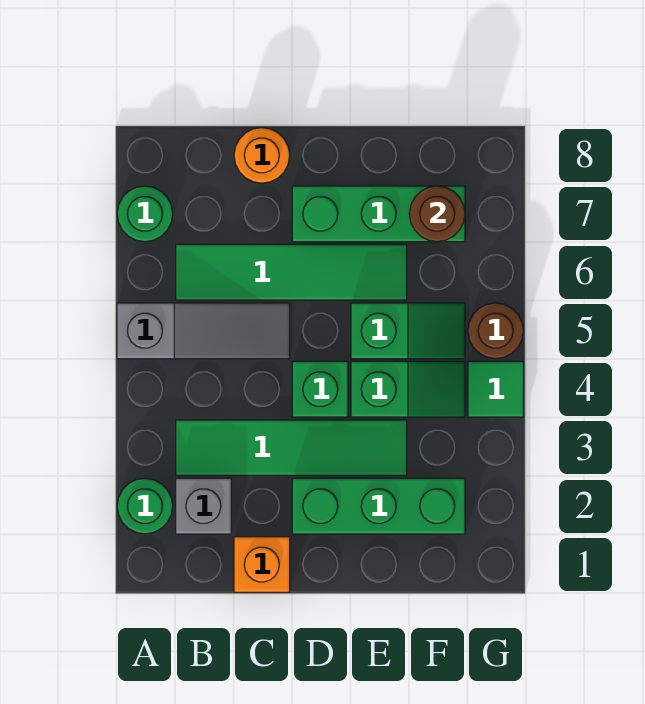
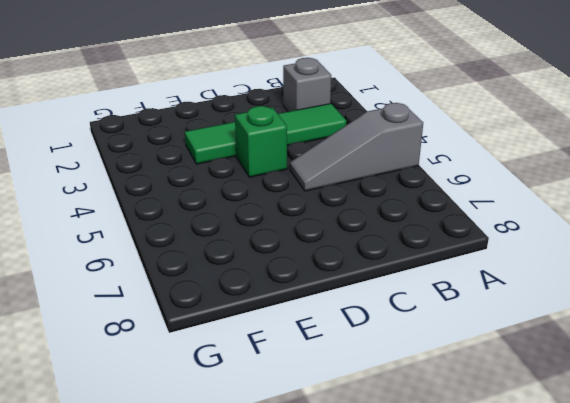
none -> green 1x1 round brick [117,478,173,534]
none -> green 1x1 round brick [117,186,173,242]
none -> green 1x4 tile [176,244,407,300]

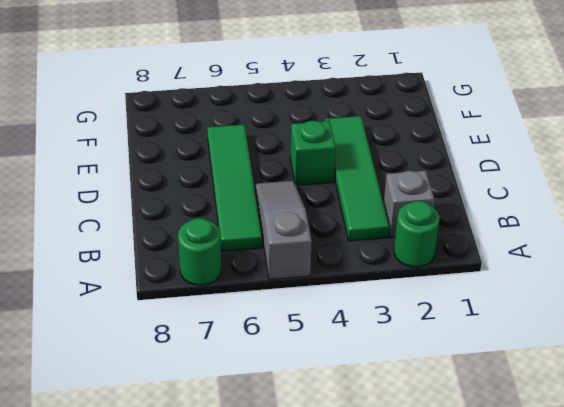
none -> orange 1x1 brick [234,537,290,592]
none -> orange 1x1 round brick [234,128,290,183]
none -> green 1x3 brick [292,478,465,534]

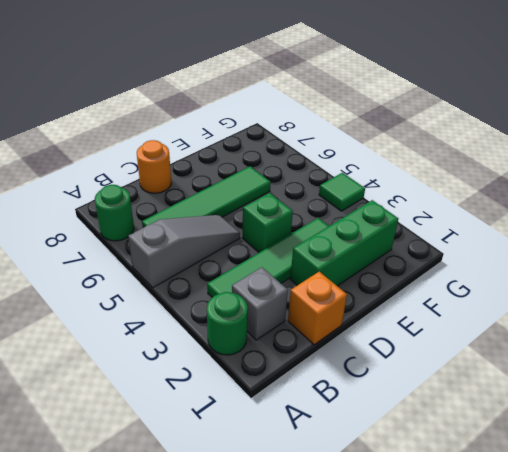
none -> green 1x3 brick [292,186,465,242]
none -> green 1x2 slope [351,361,465,417]
none -> green 1x2 slope [351,303,465,359]

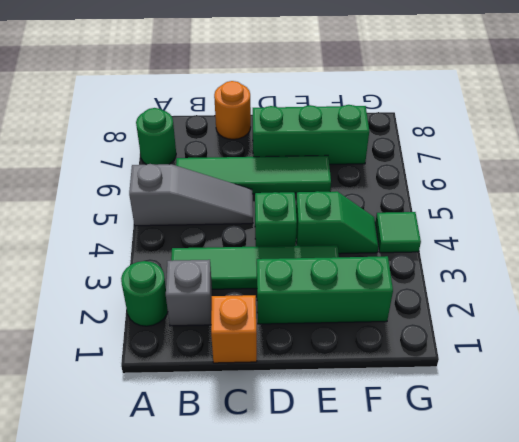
none -> green 1x2 slope [351,303,465,359]
none -> brown 1x1 round brick [468,303,523,359]
none -> brown 1x1 round brick [409,186,465,242]

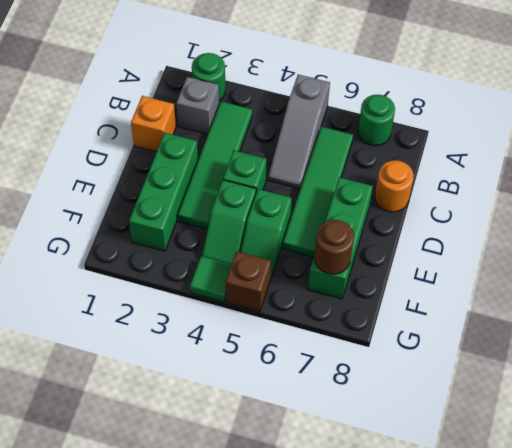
brown 1x1 brick [226,251,271,312] -> brown 1x1 round brick [468,303,523,359]

